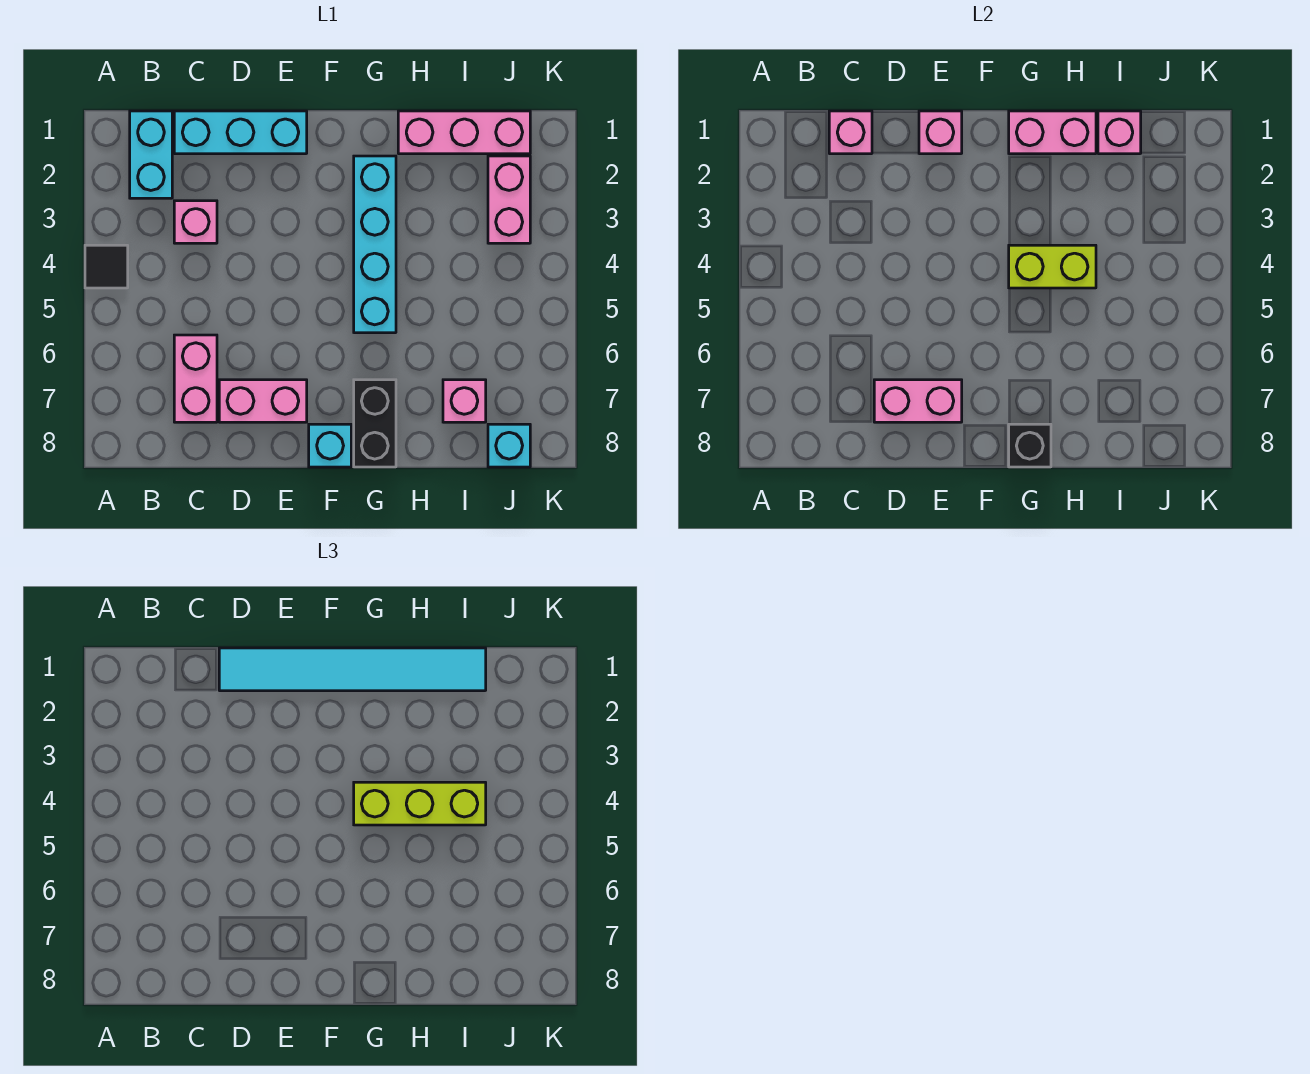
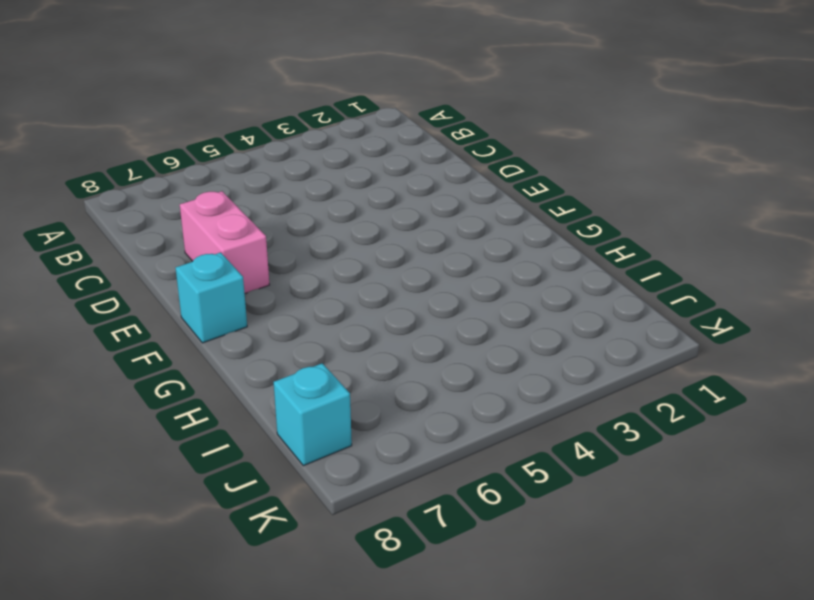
none -> black 1x1 tile [85,245,128,288]
none -> cyan 1x2 brick [130,111,172,198]
none -> cyan 1x3 brick [174,111,307,154]

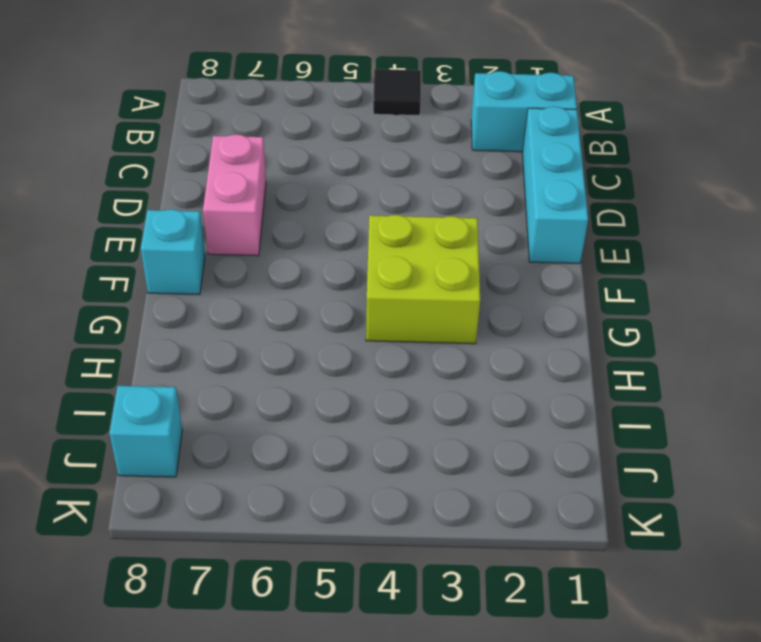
lime 2x2 brick [366,215,480,344] -> cyan 1x4 brick [354,156,396,333]
none -> pink 1x1 brick [174,201,217,243]
none -> pink 1x2 brick [174,335,217,422]
none -> black 1x2 brick [354,380,396,467]

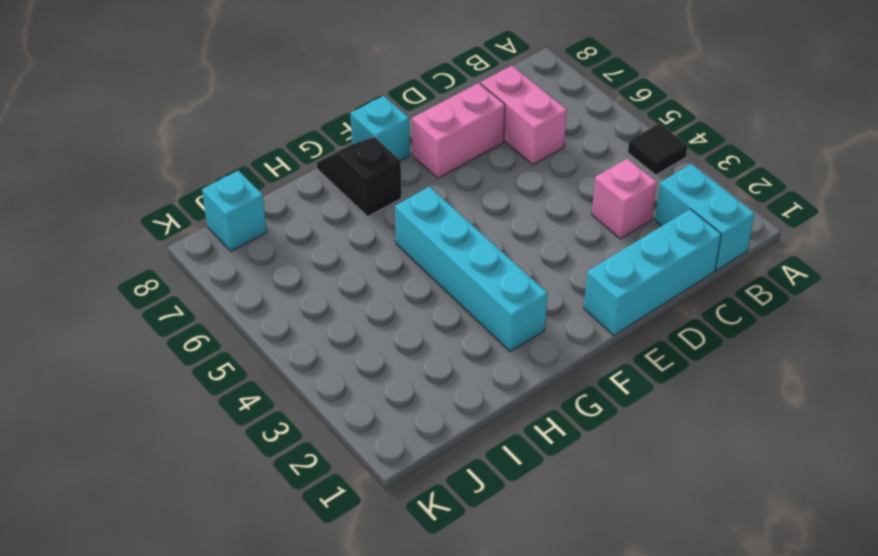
black 1x2 slope [317,137,401,217] -> black 1x2 brick [354,380,396,467]
none -> pink 1x3 brick [398,111,530,154]
none -> pink 1x1 brick [443,380,486,422]
none -> pink 1x2 brick [488,156,530,243]

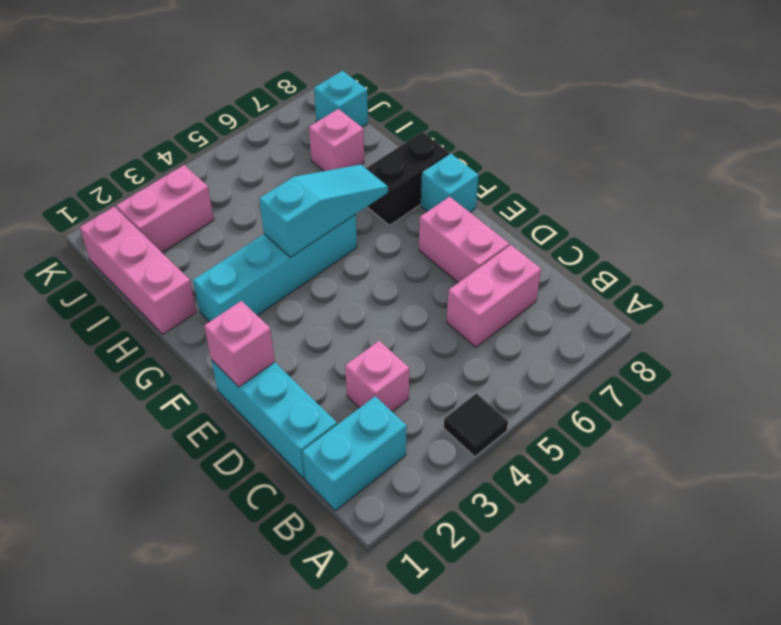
cyan 1x3 slope [259,165,388,257] -> lime 1x2 brick [1009,245,1096,288]
none -> pink 1x1 brick [829,111,872,154]
none -> pink 1x2 brick [874,380,962,422]
none -> pink 1x2 brick [1009,111,1096,154]

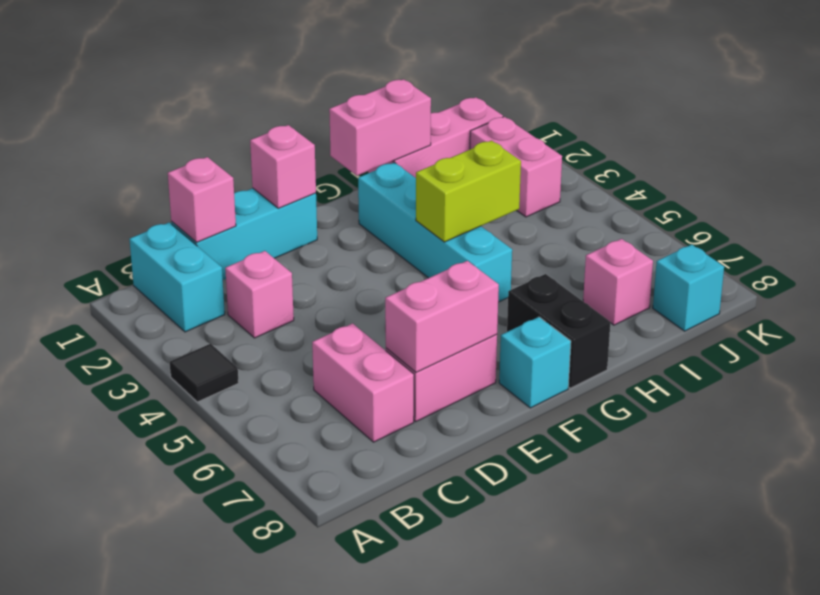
none -> black 1x1 brick [1009,424,1051,467]
none -> pink 1x1 brick [1098,111,1141,154]
none -> cyan 1x6 tile [219,648,486,691]

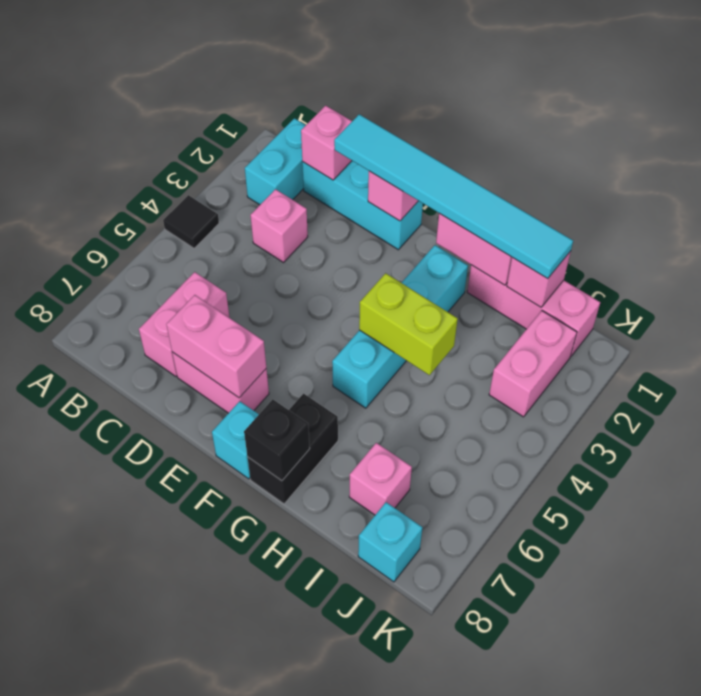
none -> lime 1x3 brick [354,782,486,825]

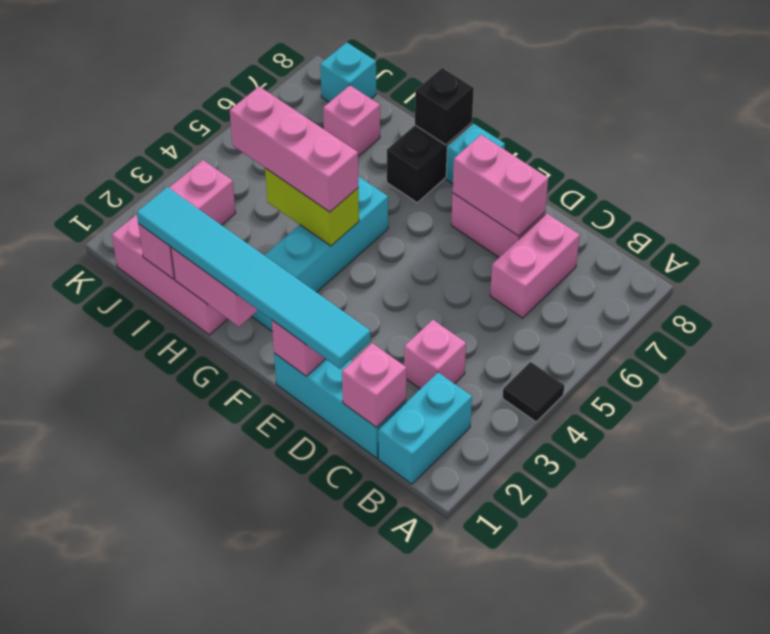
pink 1x3 brick [230,86,358,212] -> lime 1x3 brick [354,782,486,825]

